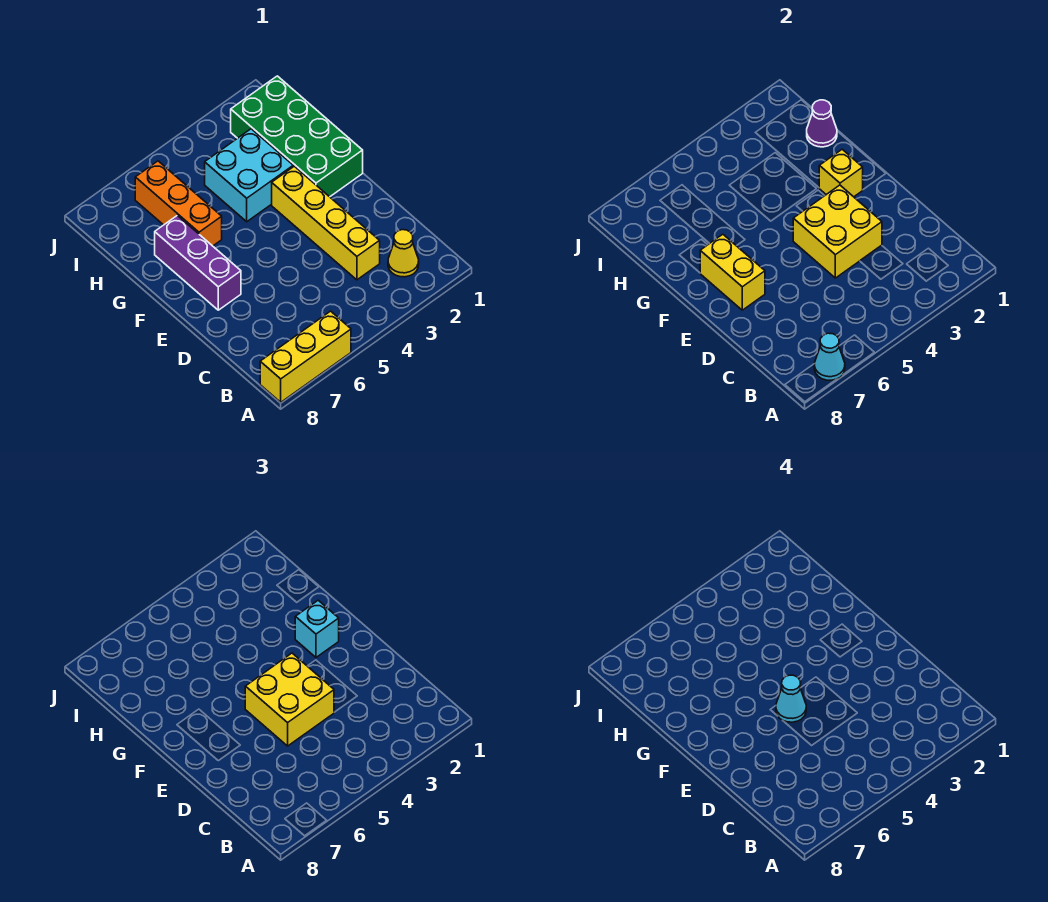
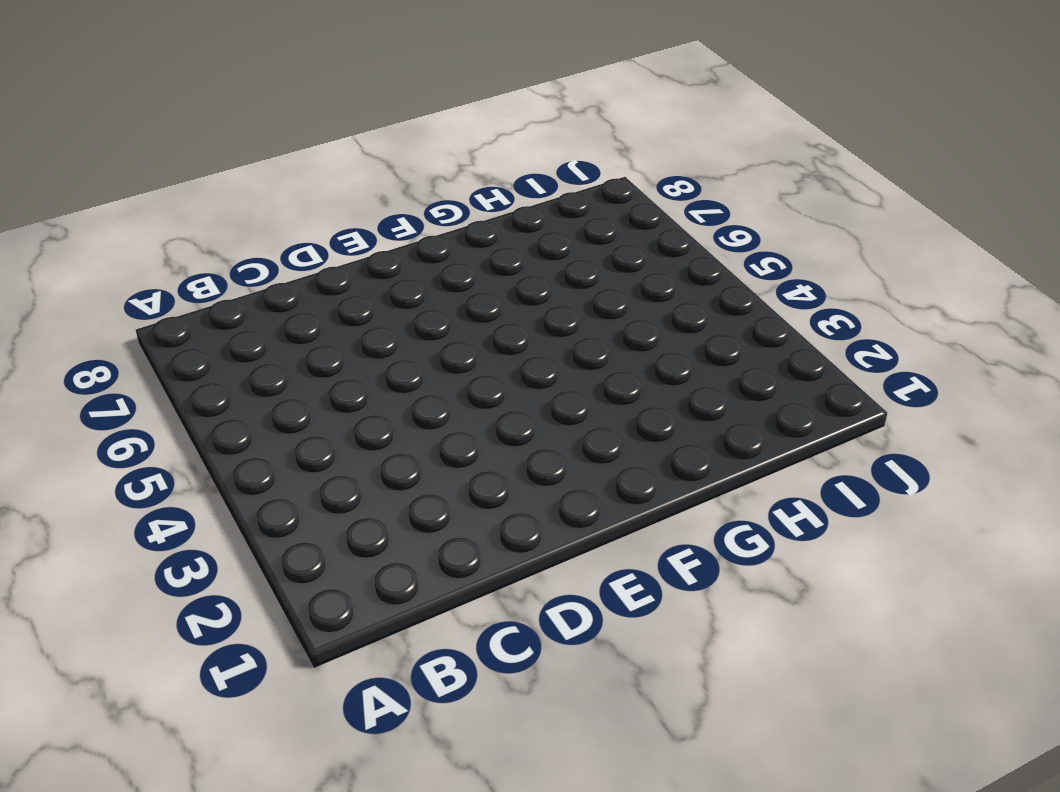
none -> yellow 1x3 brick [260,311,351,402]
none -> yellow 1x1 cone [388,230,419,277]
none -> yellow 1x4 brick [272,166,380,280]

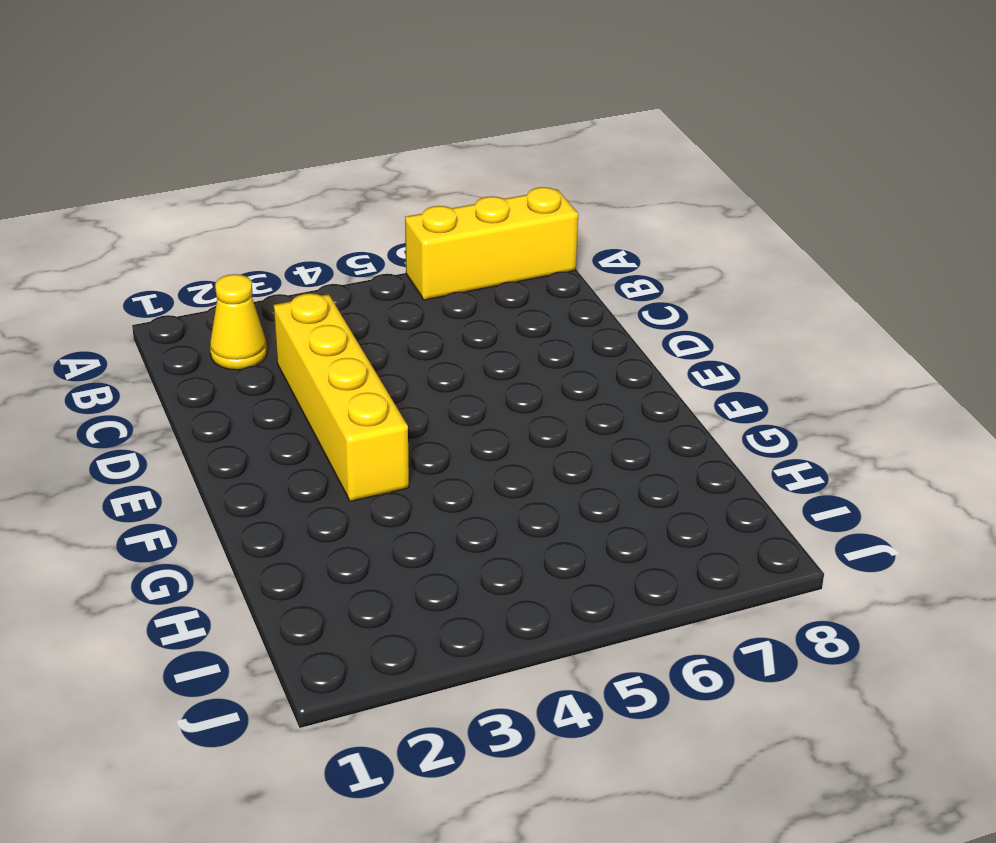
none -> purple 1x3 brick [155,215,241,310]
none -> green 2x4 brick [231,76,363,197]
none -> cyan 2x2 brick [205,129,293,222]

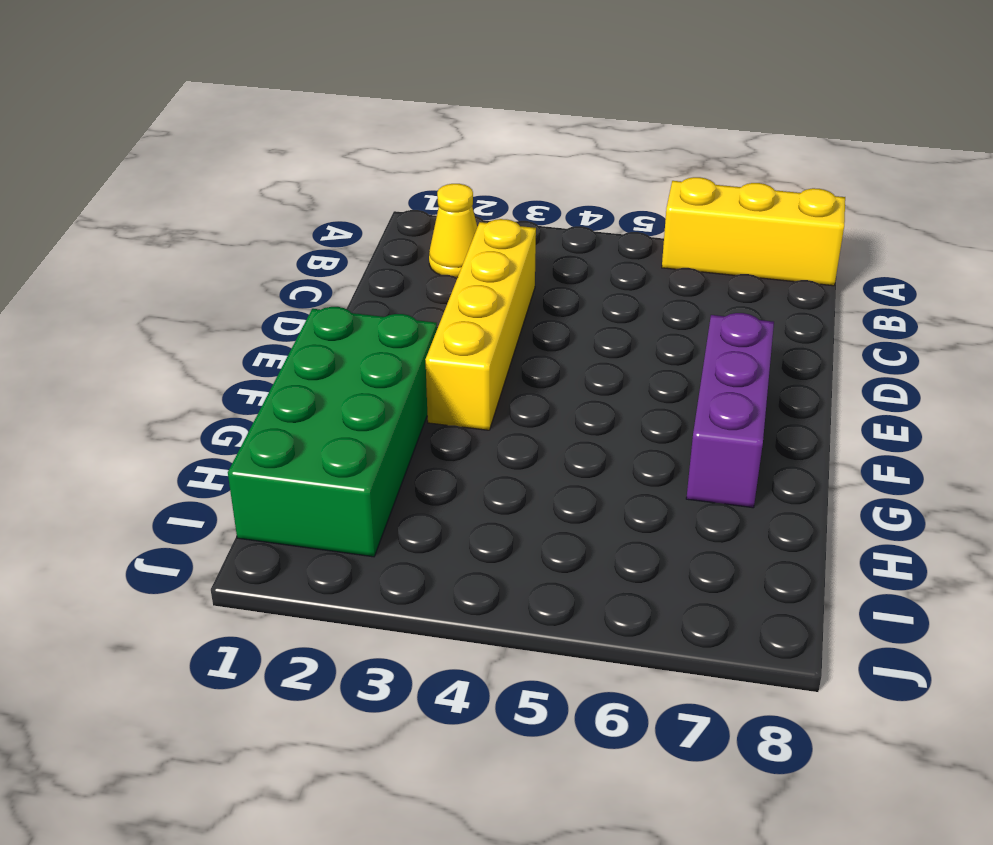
none -> cyan 2x2 brick [205,129,293,222]
none -> orange 1x3 brick [135,161,222,246]
none -> cyan 1x1 cone [814,333,845,380]

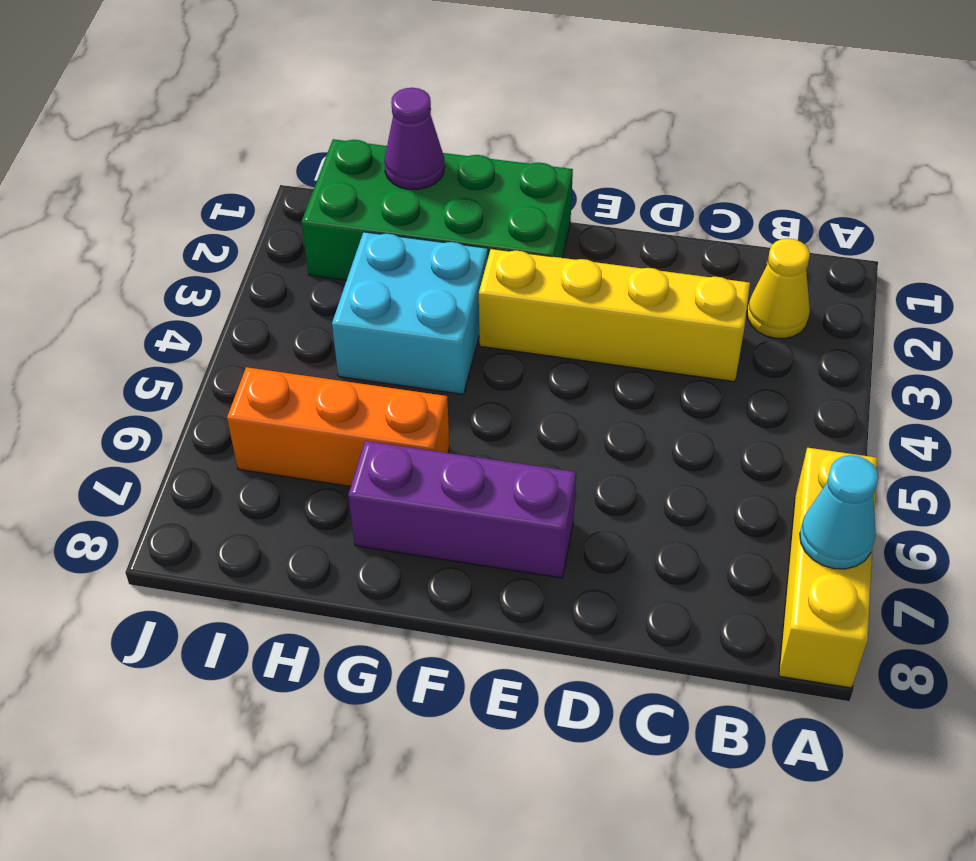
none -> yellow 2x2 brick [793,185,882,278]
none -> yellow 1x2 brick [700,234,765,310]
none -> yellow 1x1 brick [819,149,863,197]

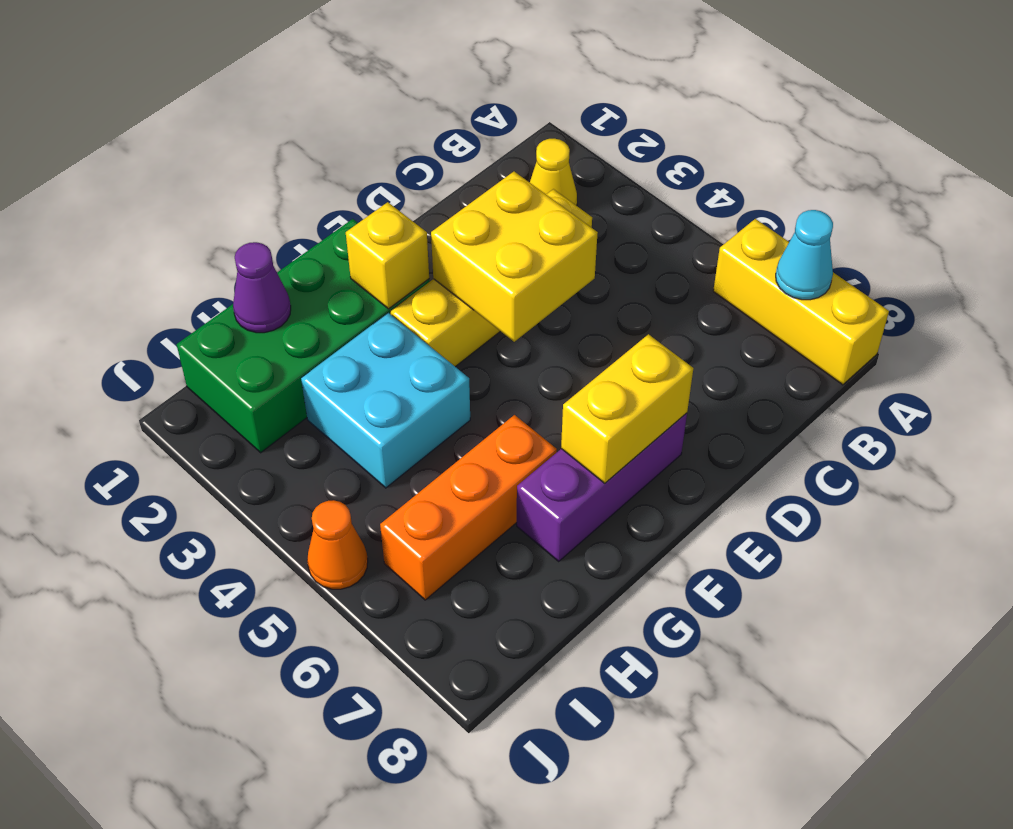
orange 1x1 cone [307,500,368,589] -> none
none -> yellow 2x2 brick [245,653,334,746]
none -> cyan 1x1 brick [295,600,339,657]
none -> cyan 1x1 cone [776,675,806,722]

